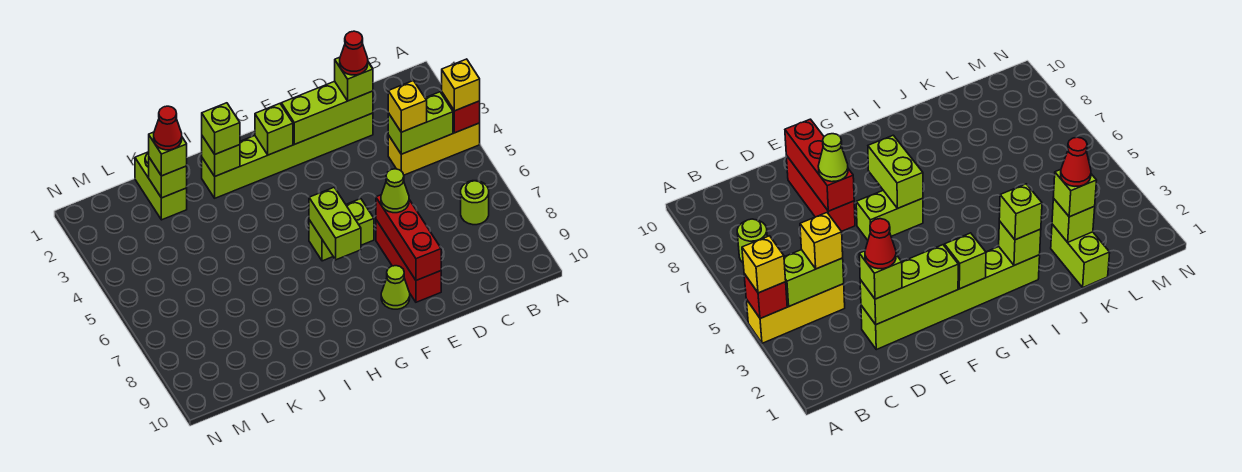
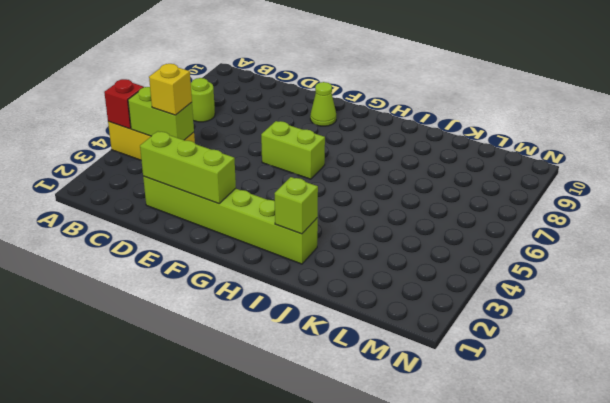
none -> red 1x3 brick [376,220,441,302]
none -> lime 1x2 brick [135,152,187,220]
none -> red 1x3 brick [376,195,441,280]

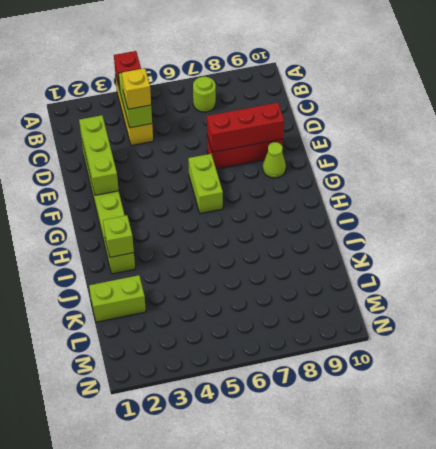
none -> lime 1x1 brick [255,104,293,155]
none -> lime 1x2 brick [309,187,361,260]
none -> lime 1x1 brick [149,158,187,198]

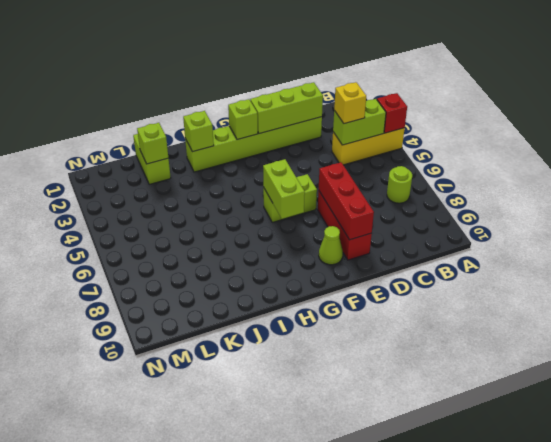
none -> yellow 1x1 brick [442,59,480,111]
none -> lime 1x1 brick [335,57,373,101]
none -> lime 1x1 cone [381,169,409,213]

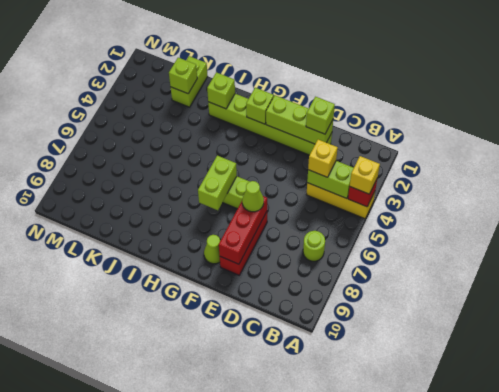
none -> lime 1x1 brick [202,103,240,154]
none -> lime 1x1 brick [149,132,187,176]
none -> red 1x1 cone [340,31,368,75]

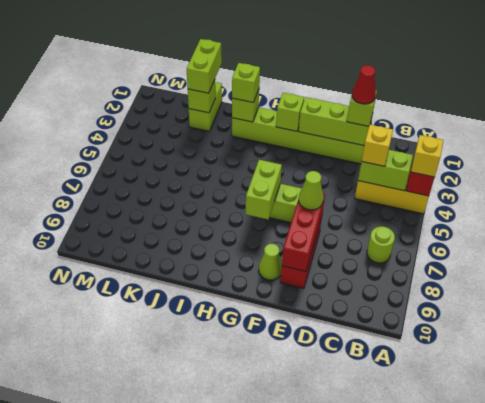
lime 1x2 brick [187,39,222,93] -> lime 1x1 brick [149,132,187,176]
none -> red 1x1 cone [154,106,182,150]

